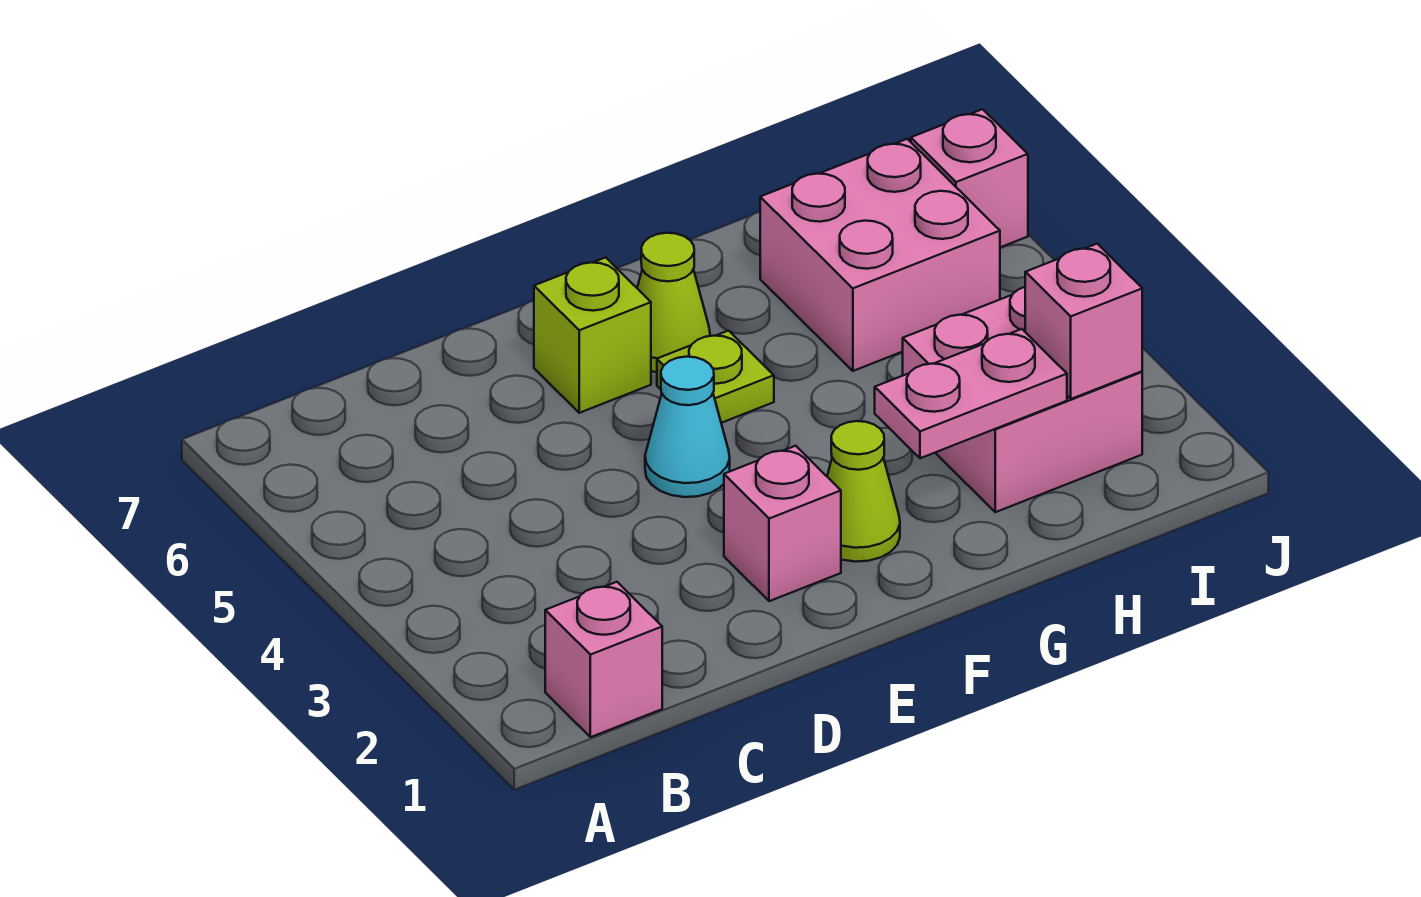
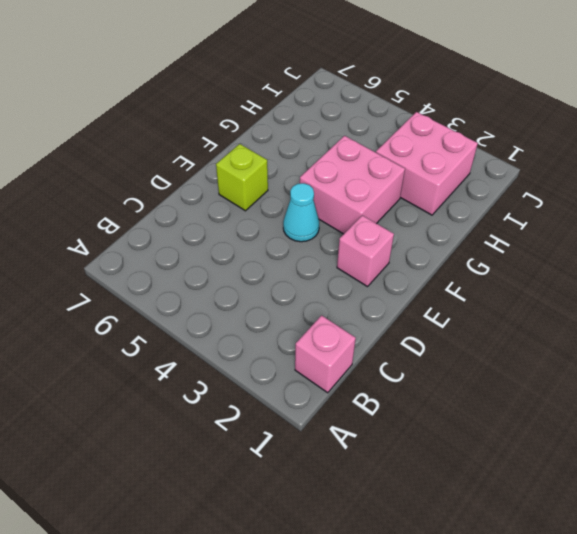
pink 2x2 brick [300,136,405,234] -> pink 2x2 brick moved to [760,139,1000,371]
none -> lime 1x1 cone [827,421,900,562]
none -> lime 1x1 plate [657,331,774,423]
none -> lime 1x1 cone [637,233,710,372]

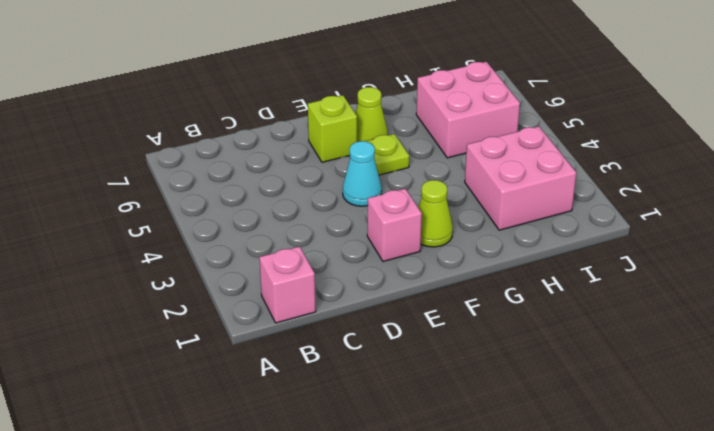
none -> pink 1x1 brick [911,109,1028,247]
none -> pink 1x2 plate [875,329,1067,458]
none -> pink 1x1 brick [1025,244,1142,399]

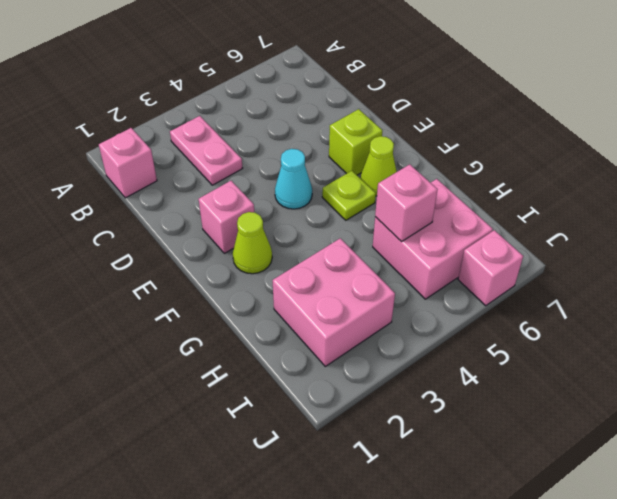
pink 1x2 plate [170,116,243,185] -> pink 1x2 plate moved to [875,329,1067,458]
pink 1x1 brick [375,164,438,242] -> pink 1x1 brick moved to [1025,244,1142,399]

